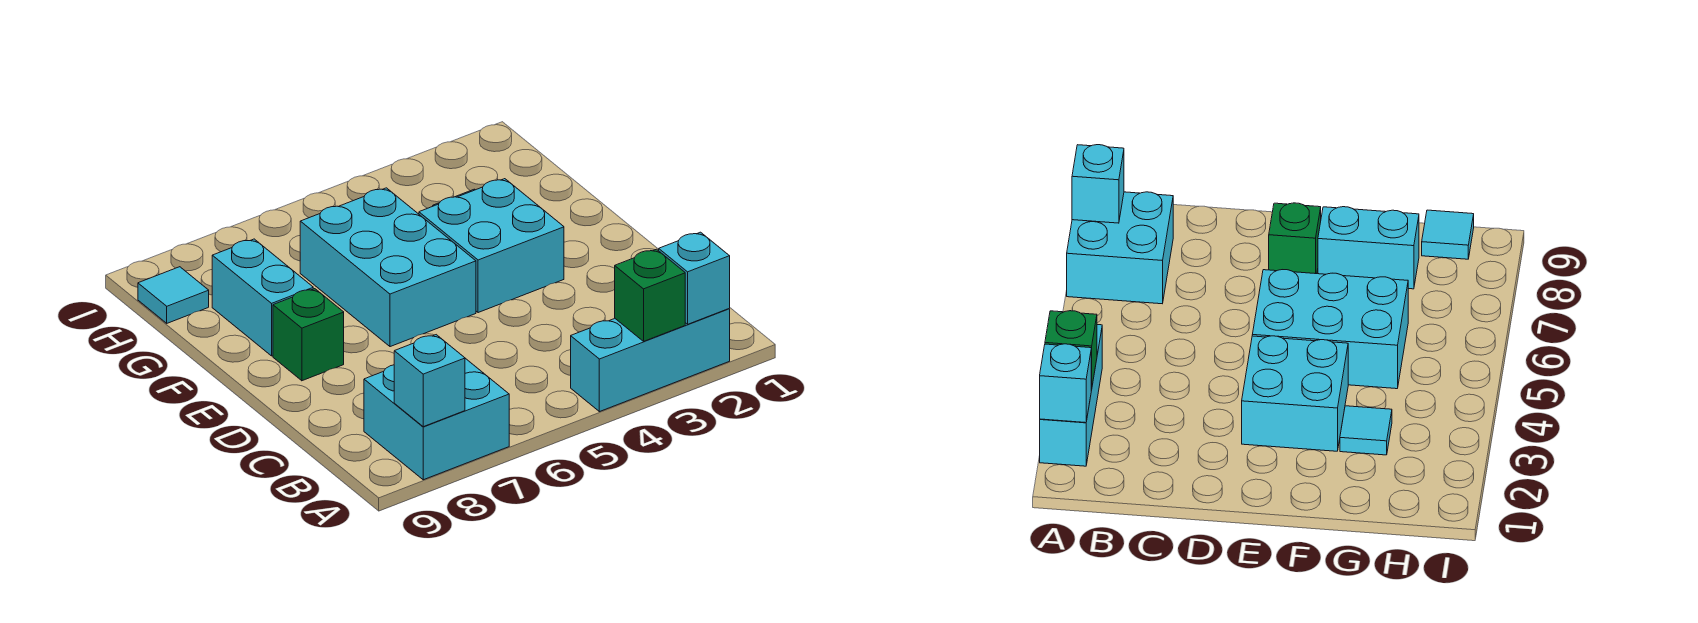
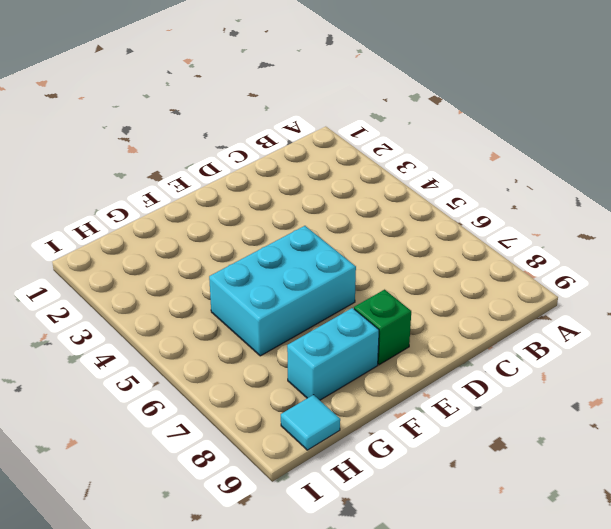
none -> cyan 1x3 brick [571,309,730,412]
none -> cyan 2x2 brick [364,358,509,480]

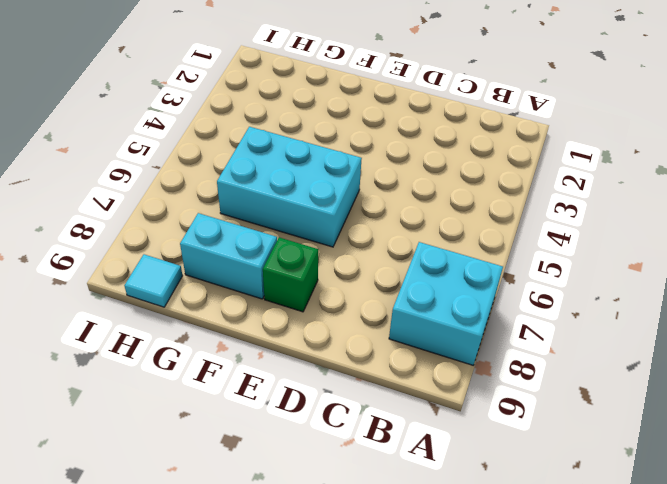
none -> cyan 1x3 brick [571,309,730,412]
none -> cyan 2x2 brick [419,179,564,313]

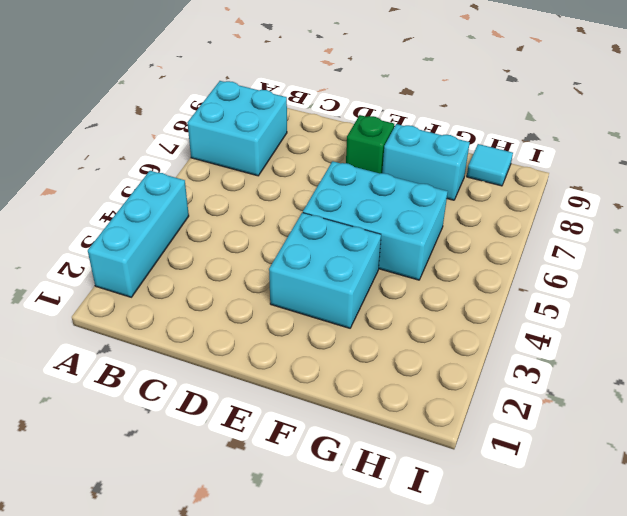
none -> cyan 1x1 tile [1340,406,1392,455]
none -> cyan 1x1 brick [659,232,730,324]

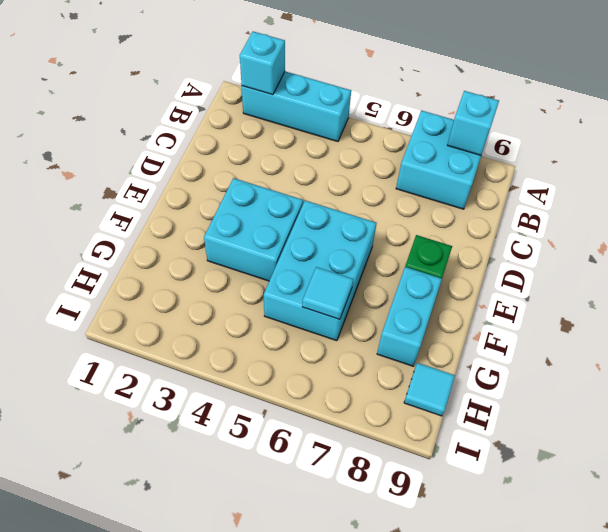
cyan 1x1 tile [302,267,353,319] -> cyan 1x1 tile moved to [1340,406,1392,455]
none -> green 1x1 brick [615,249,685,341]

